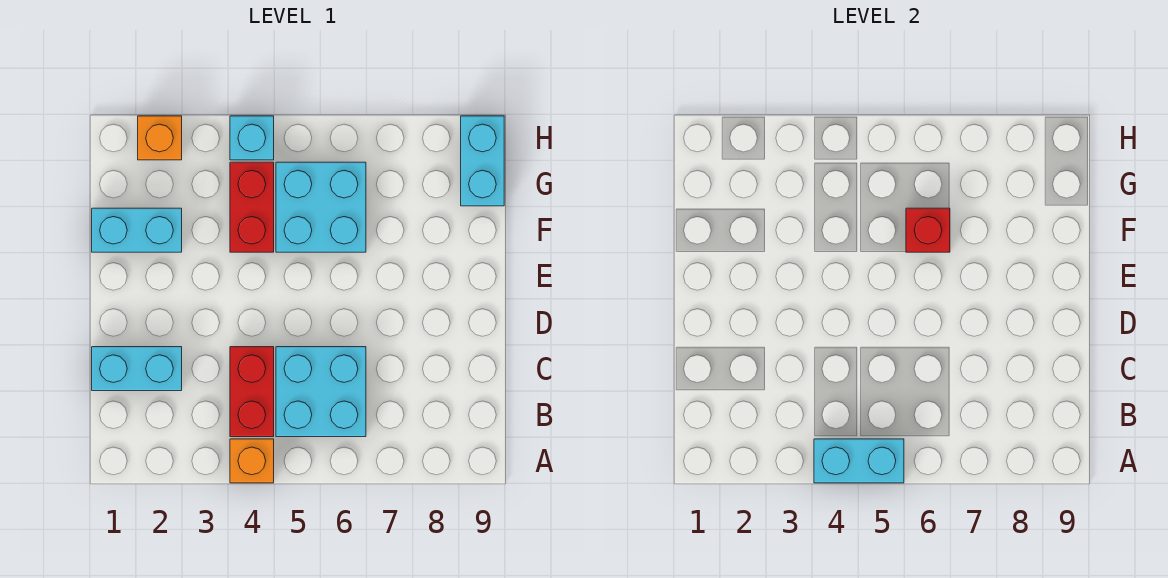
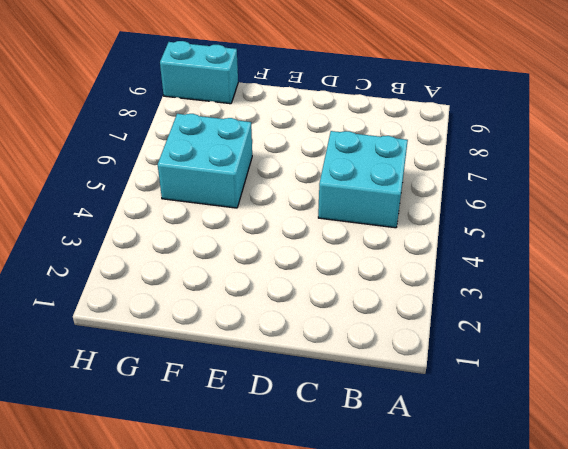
none -> orange 1x1 brick [230,439,274,483]
none -> red 1x2 brick [230,347,274,437]
none -> cyan 1x2 brick [92,347,182,391]

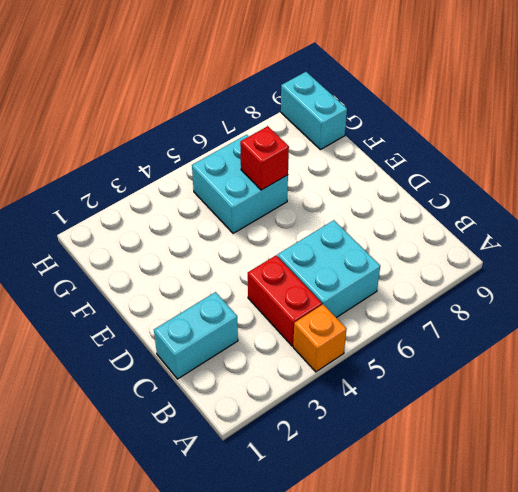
none -> cyan 1x2 brick [92,208,182,252]
none -> red 1x2 brick [230,162,274,252]
none -> orange 1x1 brick [138,116,182,160]

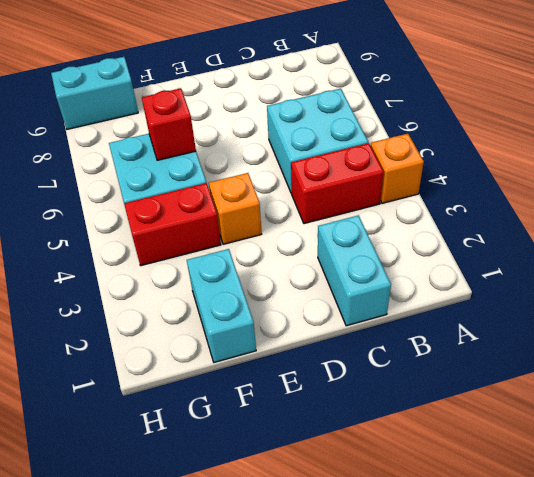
orange 1x1 brick [209,173,262,244] -> orange 1x1 brick moved to [138,116,182,160]
none -> cyan 1x1 brick [230,116,274,160]
none -> cyan 1x2 brick [814,439,904,483]

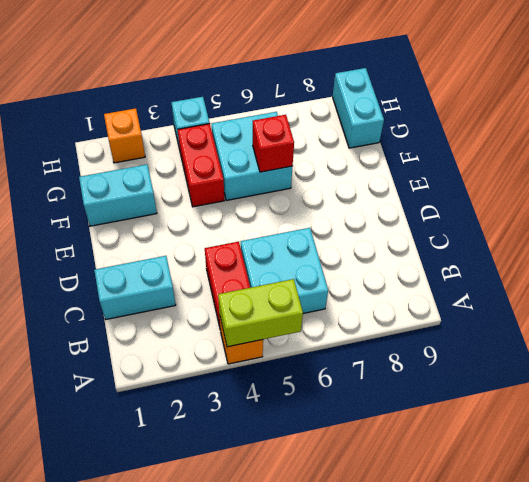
lime 1x2 brick [218,279,303,347] -> cyan 1x2 brick [814,439,904,483]

